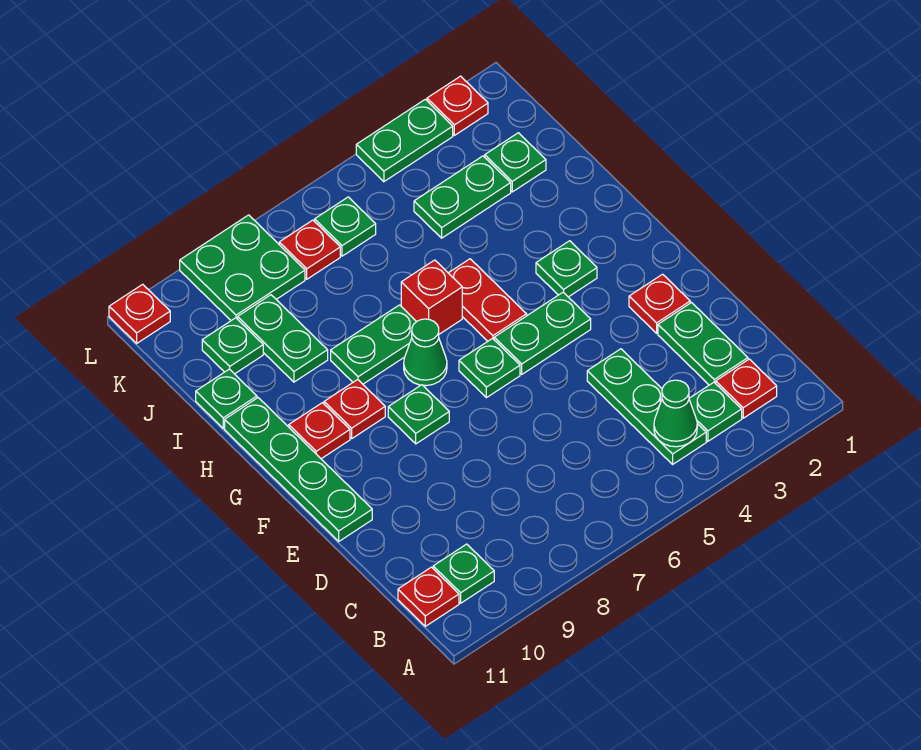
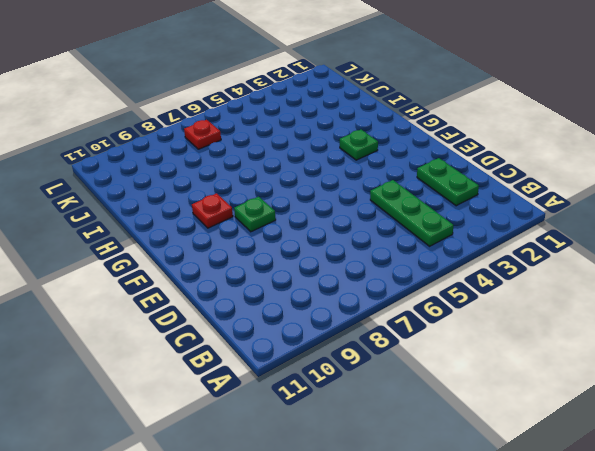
none -> red 1x1 plate [716,359,777,418]
none -> green 1x1 plate [689,382,742,441]
none -> green 1x1 plate [433,544,494,603]
none -> red 1x1 plate [398,567,459,626]

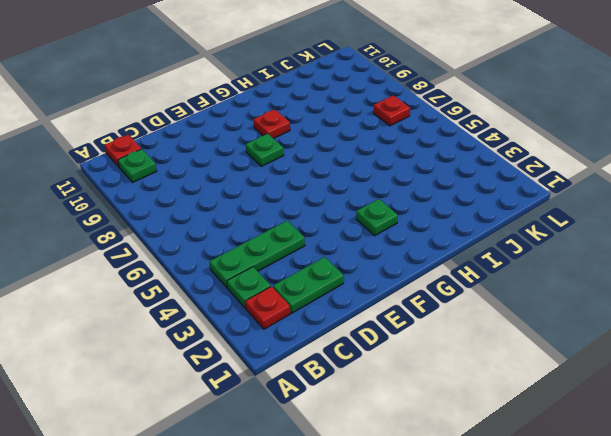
none -> red 1x1 plate [629,274,690,333]
none -> green 1x4 plate [225,398,372,541]
none -> green 1x2 plate [494,292,591,374]
none -> green 1x1 plate [459,339,520,398]

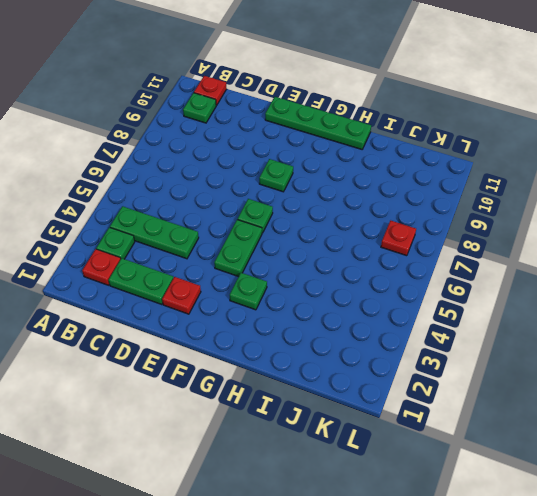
none -> red 1x2 plate [449,259,527,341]
none -> green 1x1 cone [404,319,447,386]
none -> red 1x1 plate [324,380,385,438]
none -> red 1x1 plate [289,403,350,459]

